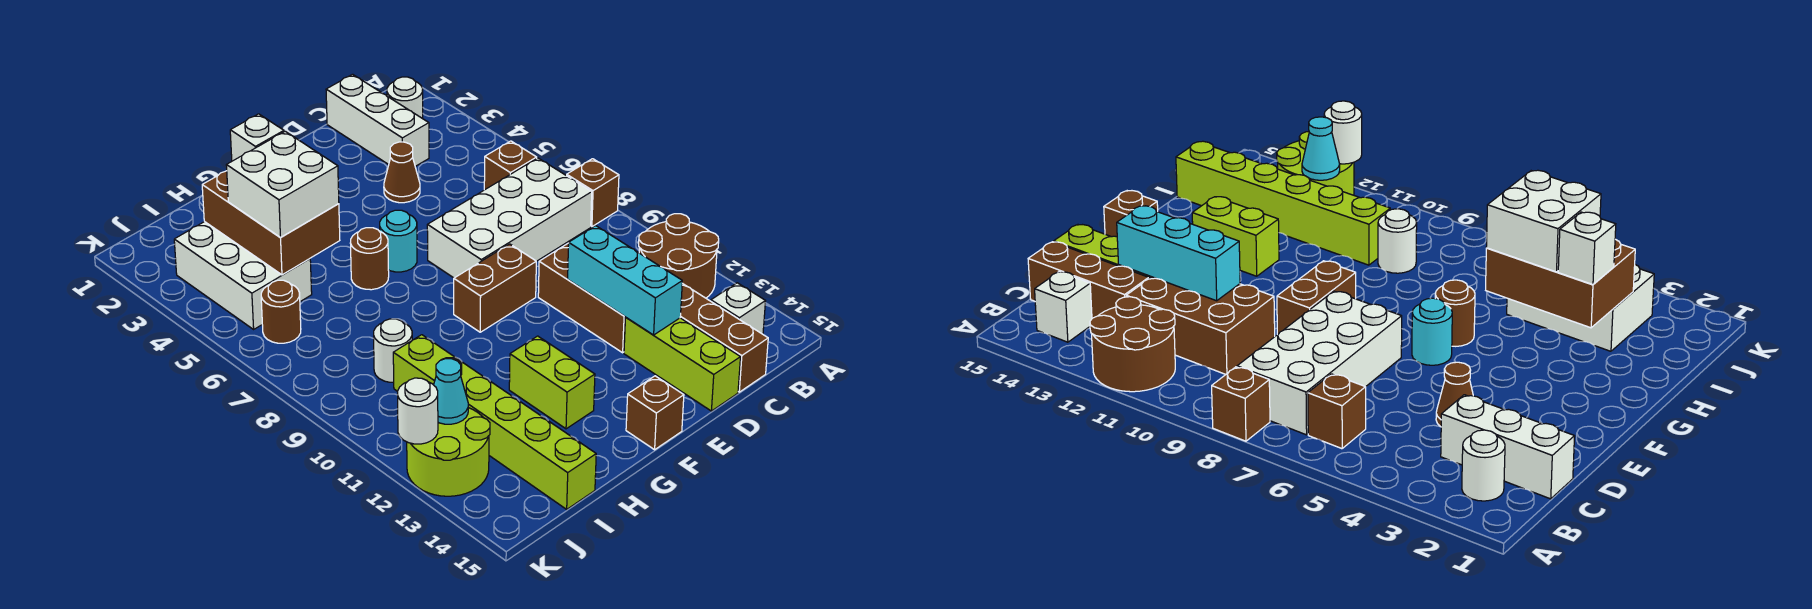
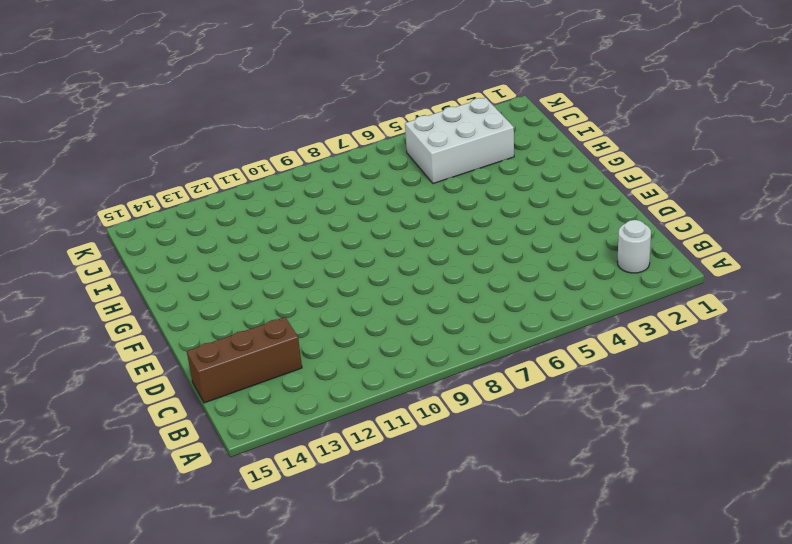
none -> brown 1x1 brick [567,159,619,227]
none -> brown 2x2 round brick [639,214,719,298]
none -> brown 1x1 brick [484,141,537,190]

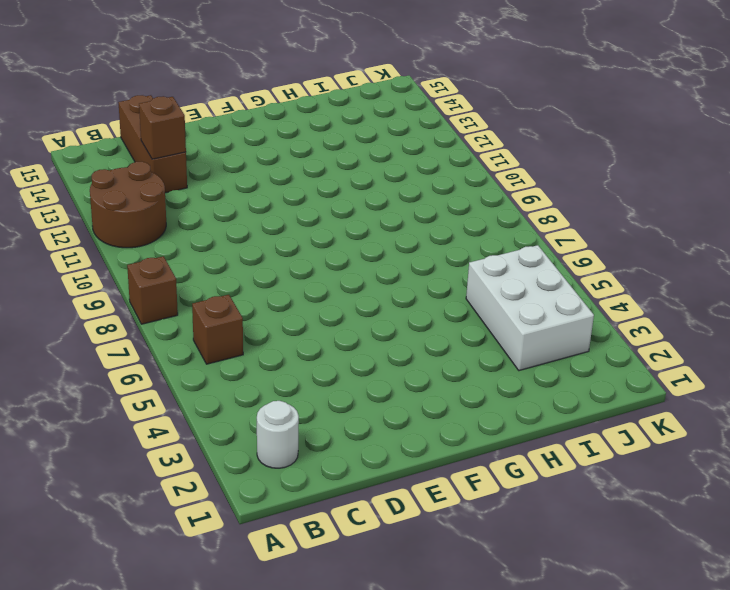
brown 1x1 brick [139,96,186,159] -> brown 1x1 brick moved to [626,376,684,450]
none -> white 2x4 brick [427,158,592,278]
none -> white 1x1 brick [711,283,765,334]
none -> white 1x3 brick [326,74,429,166]

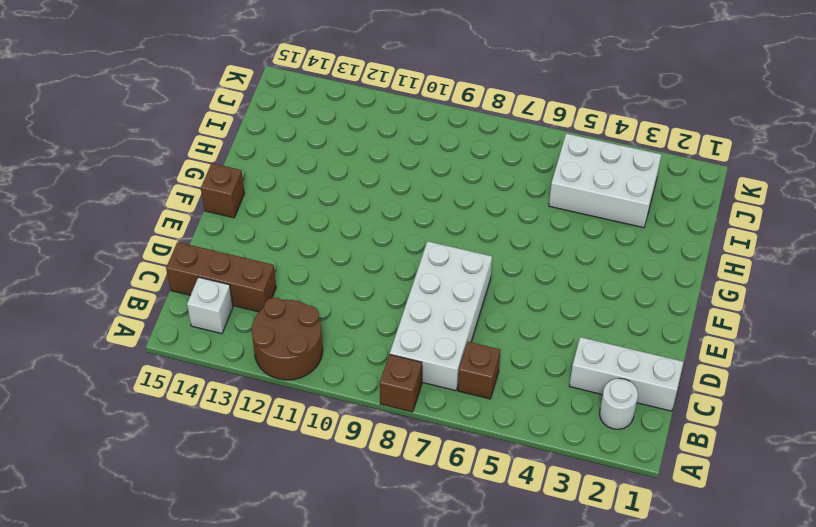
none -> brown 2x3 brick [538,243,626,353]
none -> brown 1x1 cone [384,142,420,203]
none -> lime 1x3 brick [624,318,740,411]

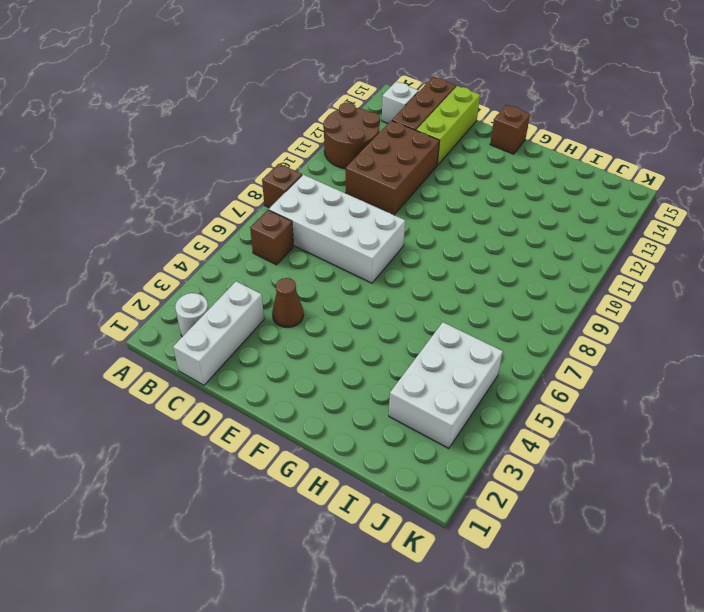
none -> brown 1x2 brick [454,244,536,332]
none -> cyan 1x1 round brick [380,210,417,272]
none -> brown 1x1 round brick [351,228,389,290]

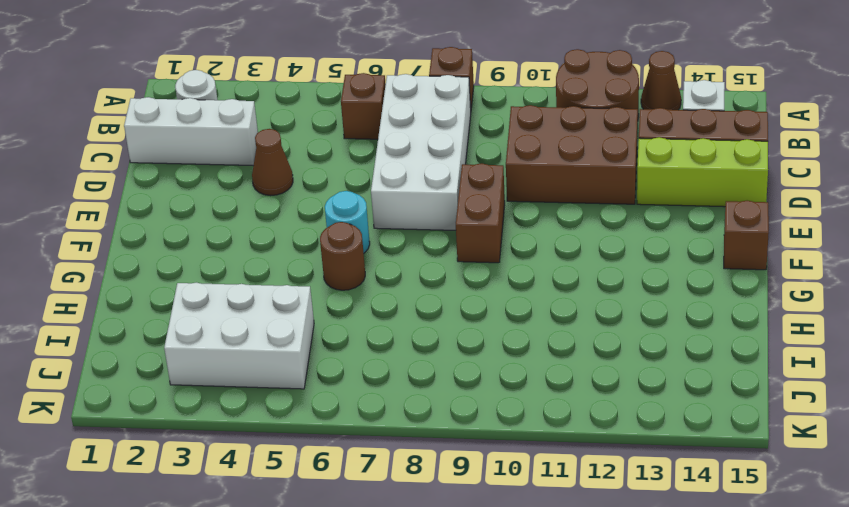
brown 1x1 cone [641,51,681,110] -> none
none -> lime 1x2 brick [509,336,595,429]
none -> white 1x1 round brick [374,319,412,382]
none -> lime 1x6 brick [393,335,596,509]

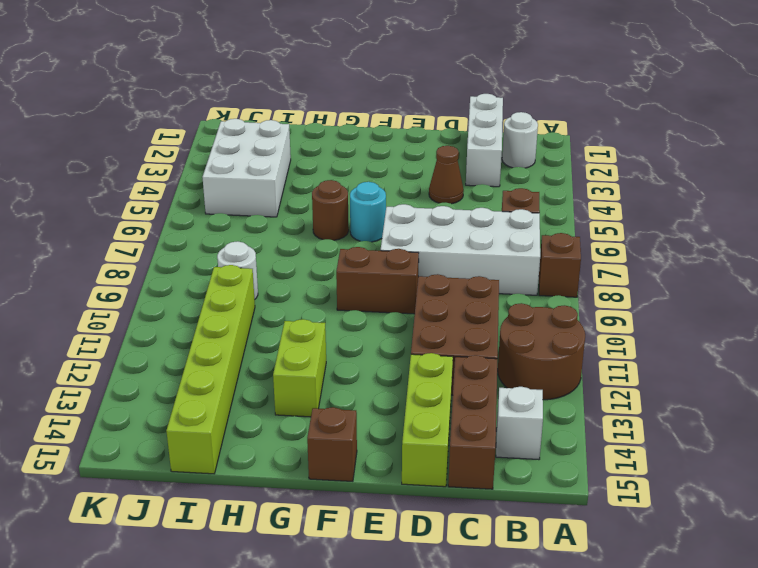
none -> brown 1x1 round brick [261,280,301,343]
none -> lime 2x2 round brick [407,408,490,496]
none -> cyan 1x3 brick [568,226,682,335]

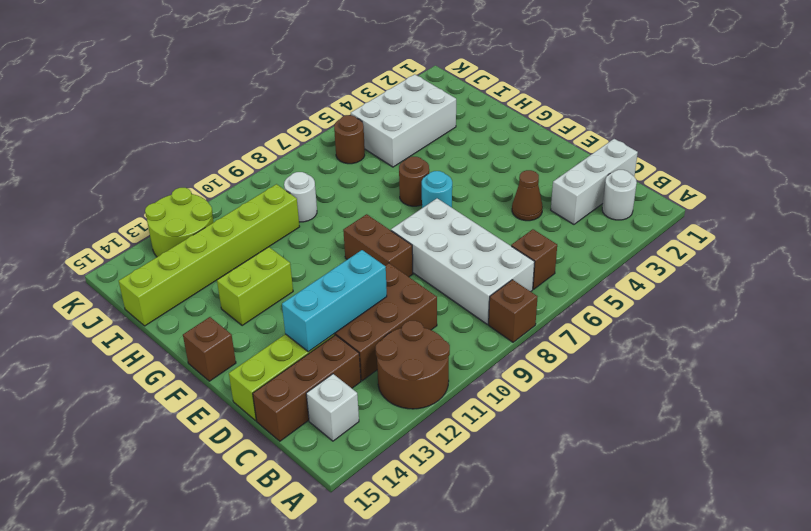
none -> brown 2x3 brick [202,171,340,275]
none -> cyan 1x1 cone [434,359,468,424]
none -> white 1x1 round brick [398,378,438,444]

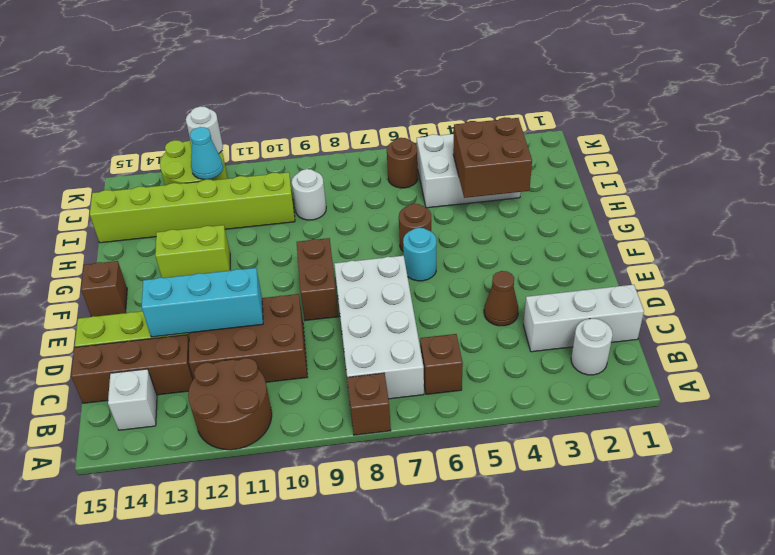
brown 2x2 brick [453,117,532,198] -> brown 2x3 brick [202,171,340,275]
none -> white 1x1 brick [230,114,284,161]
none -> white 2x2 brick [226,131,339,237]

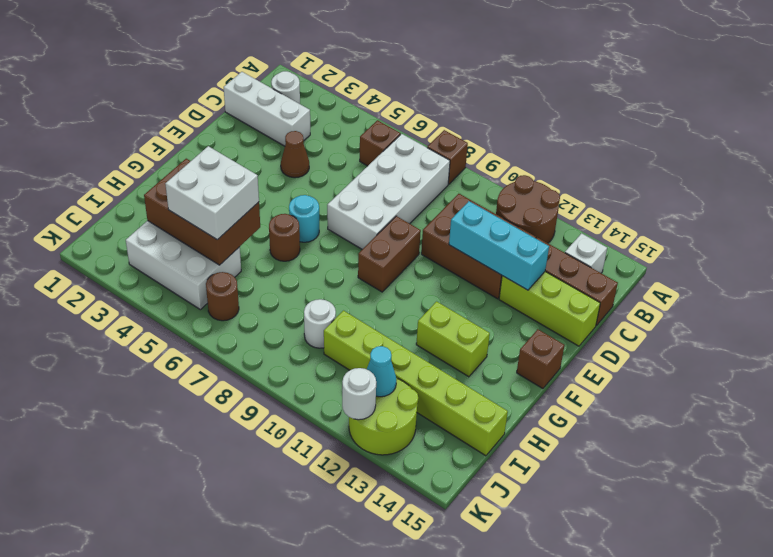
none -> white 1x1 brick [230,114,284,161]

